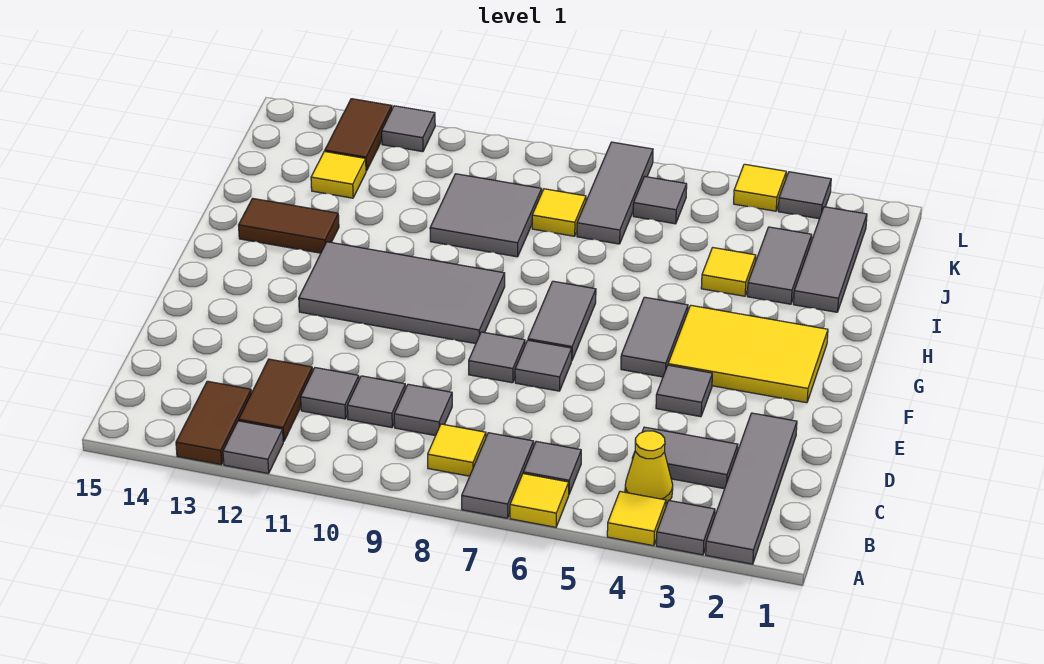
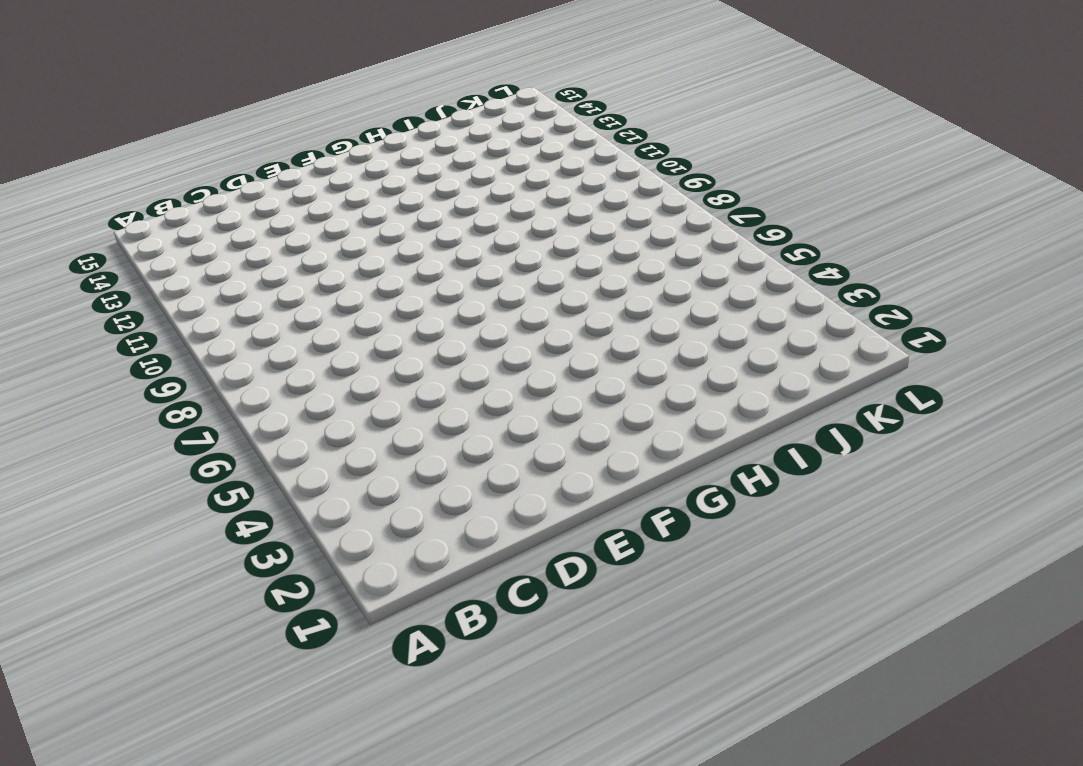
none -> grey 1x4 tile [706,413,797,564]
none -> grey 1x1 tile [656,501,715,555]
none -> yellow 1x1 tile [607,492,666,546]
none -> yellow 1x1 tile [510,474,569,527]

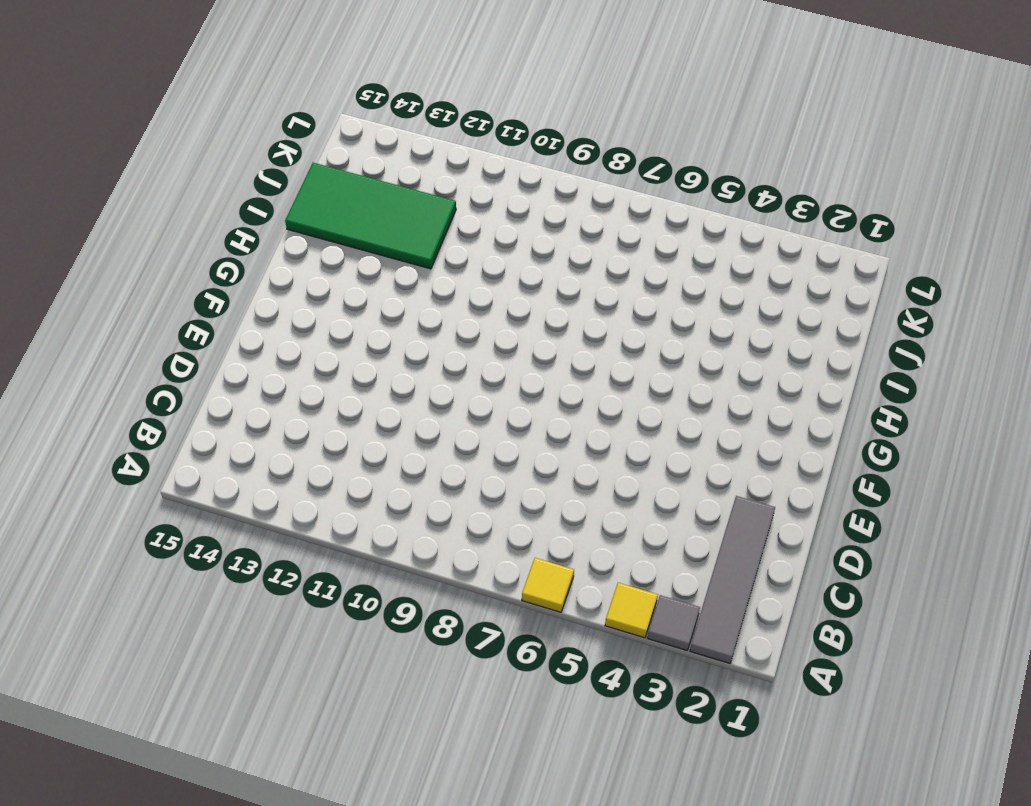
green 2x4 tile [285,163,456,269] -> yellow 1x1 tile [311,151,366,198]
none -> grey 1x2 tile [462,433,534,518]
none -> grey 1x1 tile [223,421,283,474]
none -> brown 1x2 tile [176,381,251,465]
none -> yellow 1x1 cone [625,431,673,504]

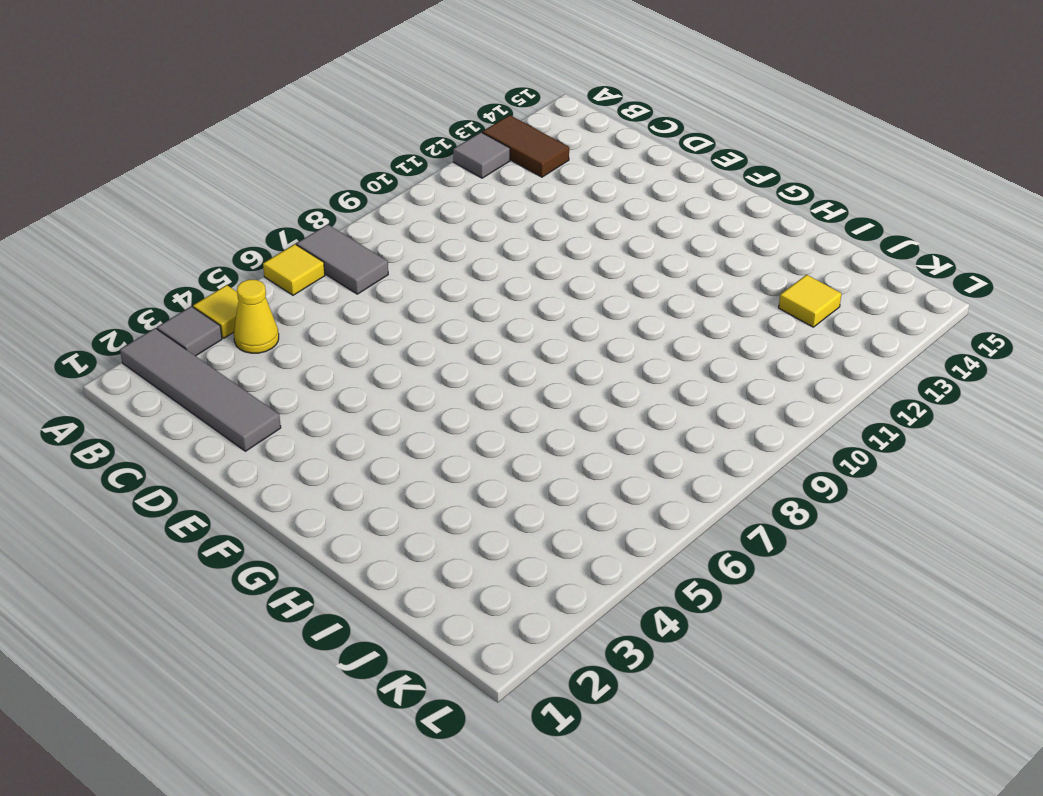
none -> grey 1x1 tile [523,441,581,494]
none -> yellow 1x1 tile [428,424,486,476]
none -> brown 1x2 tile [239,359,313,442]
none -> grey 1x2 tile [632,427,738,489]

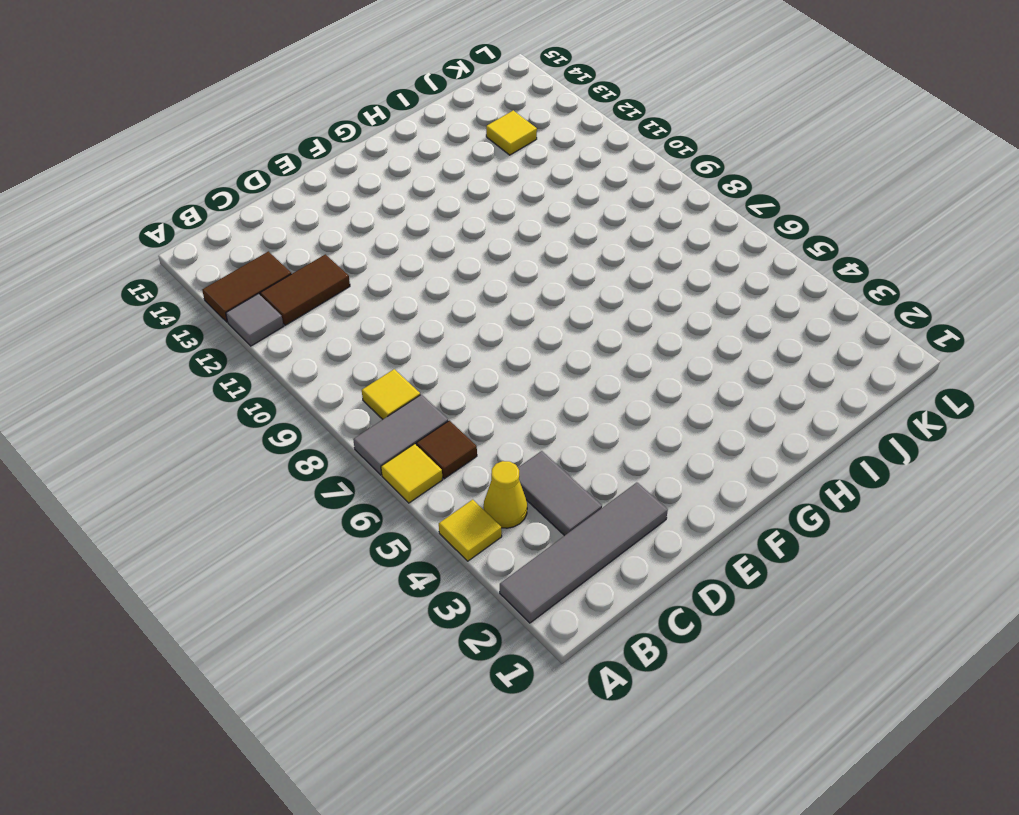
brown 1x1 tile [417,421,477,479] -> grey 1x1 tile [523,441,581,494]
none -> grey 1x1 tile [656,501,715,555]
none -> grey 1x1 tile [394,384,452,436]
none -> grey 1x1 tile [347,376,405,428]
none -> grey 1x1 tile [301,368,359,419]

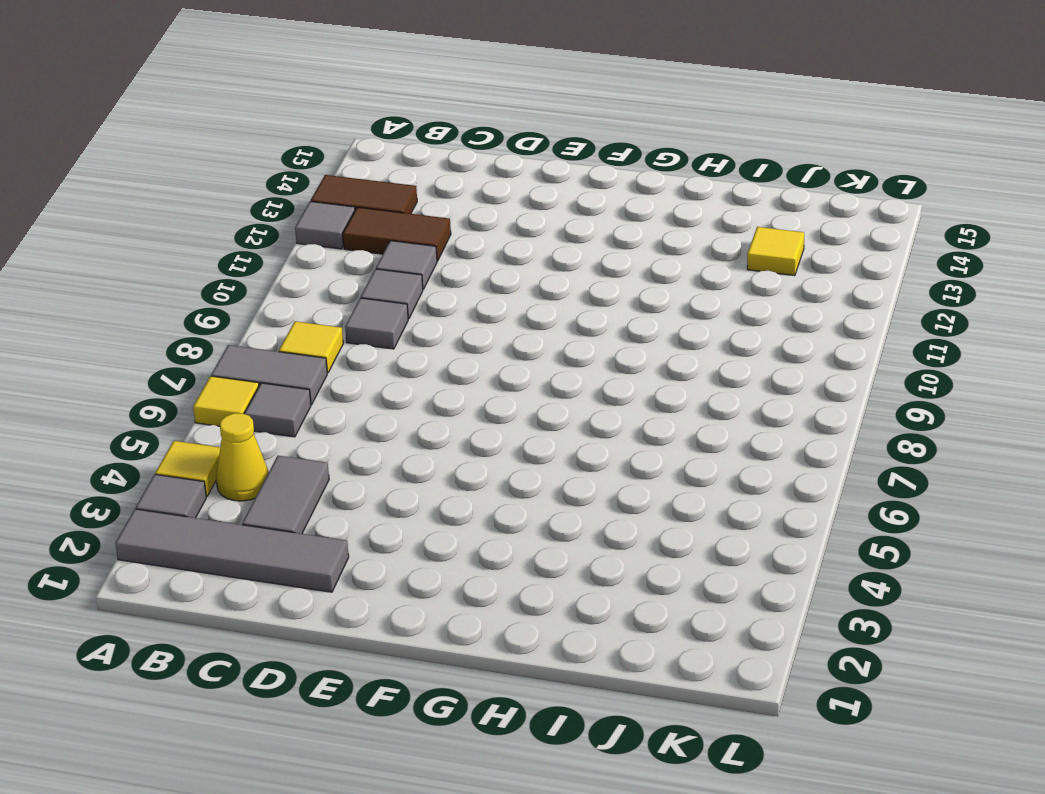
none -> grey 1x1 tile [656,365,712,417]
none -> grey 1x1 tile [515,340,572,391]
none -> grey 1x1 tile [469,332,525,383]
none -> yellow 2x3 tile [668,305,828,403]

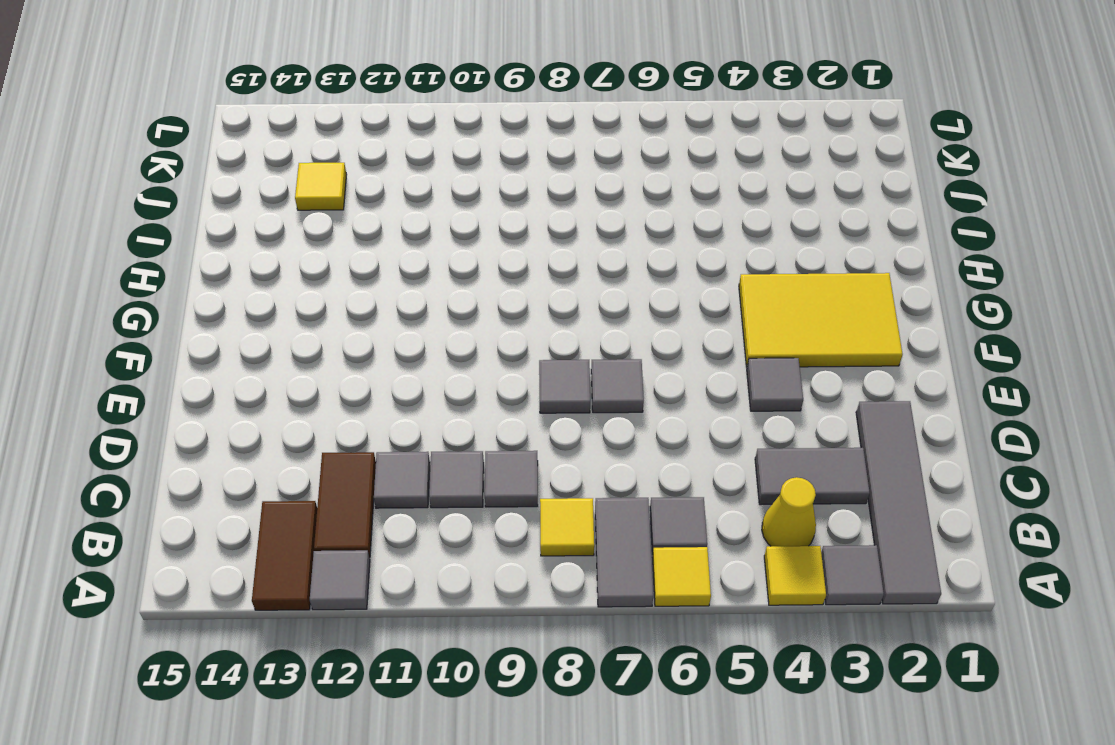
none -> grey 1x2 tile [621,297,688,377]
none -> grey 1x2 tile [528,281,596,360]
none -> grey 2x4 tile [299,242,505,344]
none -> brown 1x2 tile [239,198,339,253]

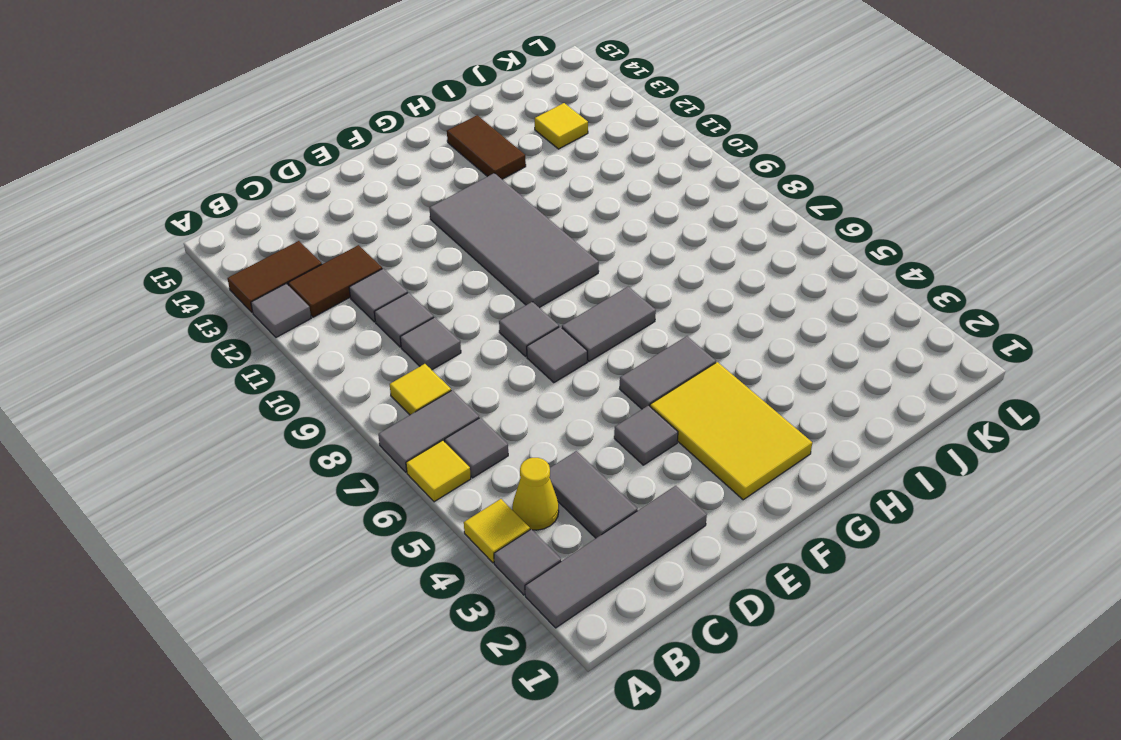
none -> grey 1x3 tile [794,207,867,312]
none -> grey 1x2 tile [747,227,812,304]
none -> yellow 1x1 tile [701,248,756,296]
none -> grey 2x2 tile [430,174,542,257]

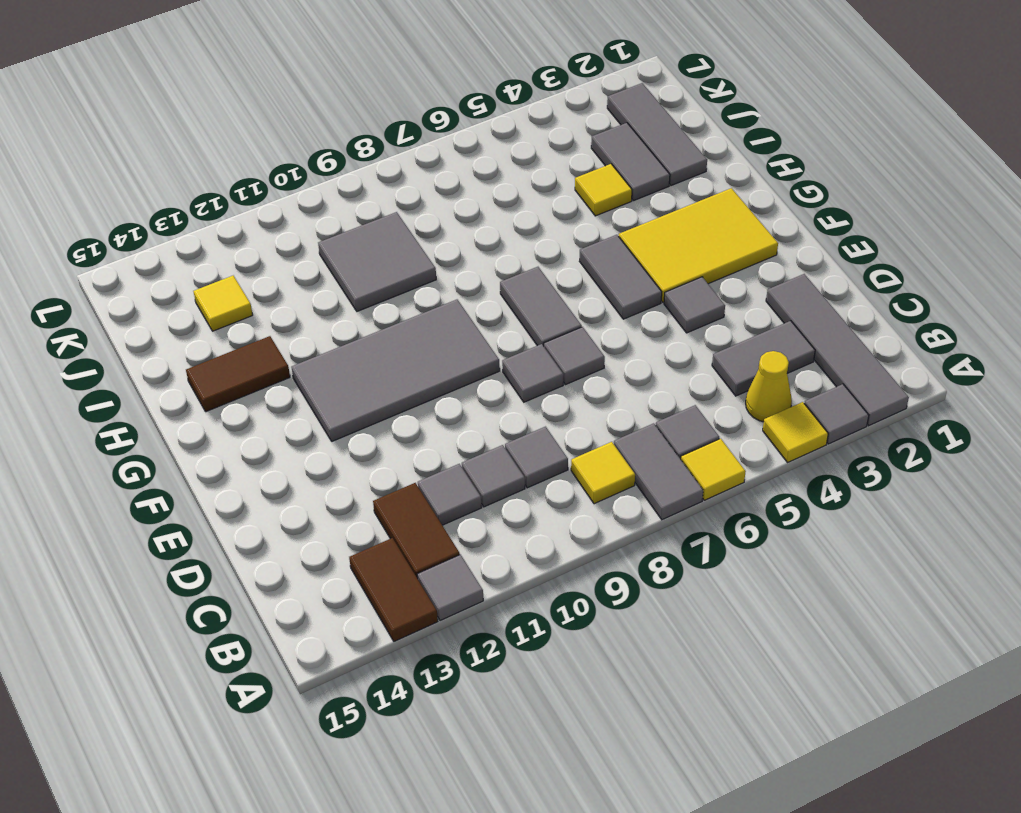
none -> grey 1x3 tile [577,142,653,244]
none -> yellow 1x1 tile [532,189,586,236]
none -> grey 1x1 tile [633,177,687,224]
none -> brown 1x2 tile [325,99,392,171]

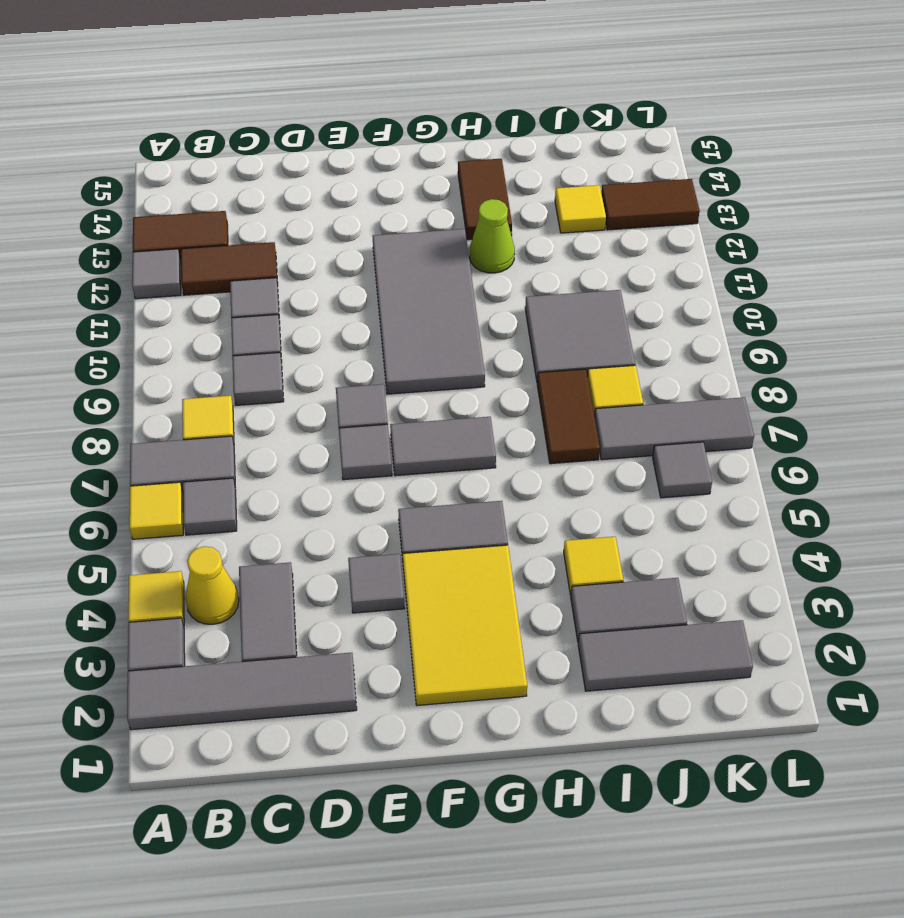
lime 1x1 cone [470,199,515,273] -> none
brown 1x2 tile [537,369,600,464] -> none
none -> grey 1x1 tile [778,172,831,219]
none -> yellow 1x1 tile [734,164,786,211]
none -> grey 1x1 tile [382,106,435,152]

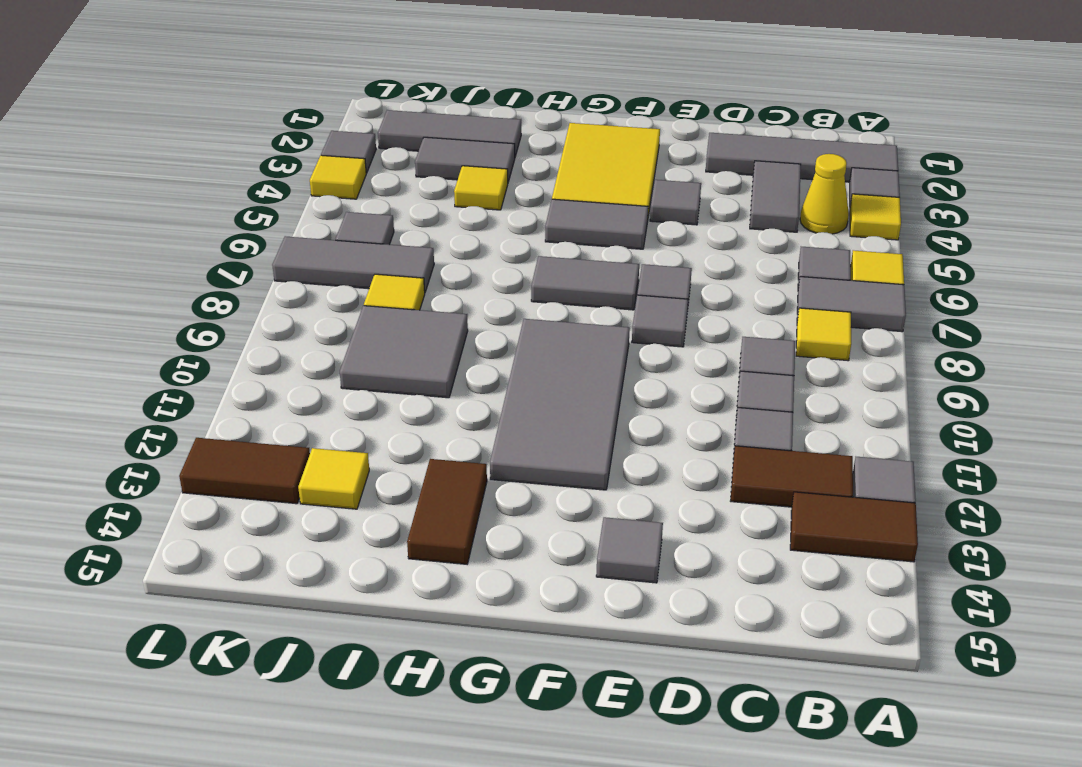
grey 1x1 tile [596,517,663,583] -> grey 1x1 tile moved to [382,106,435,152]

